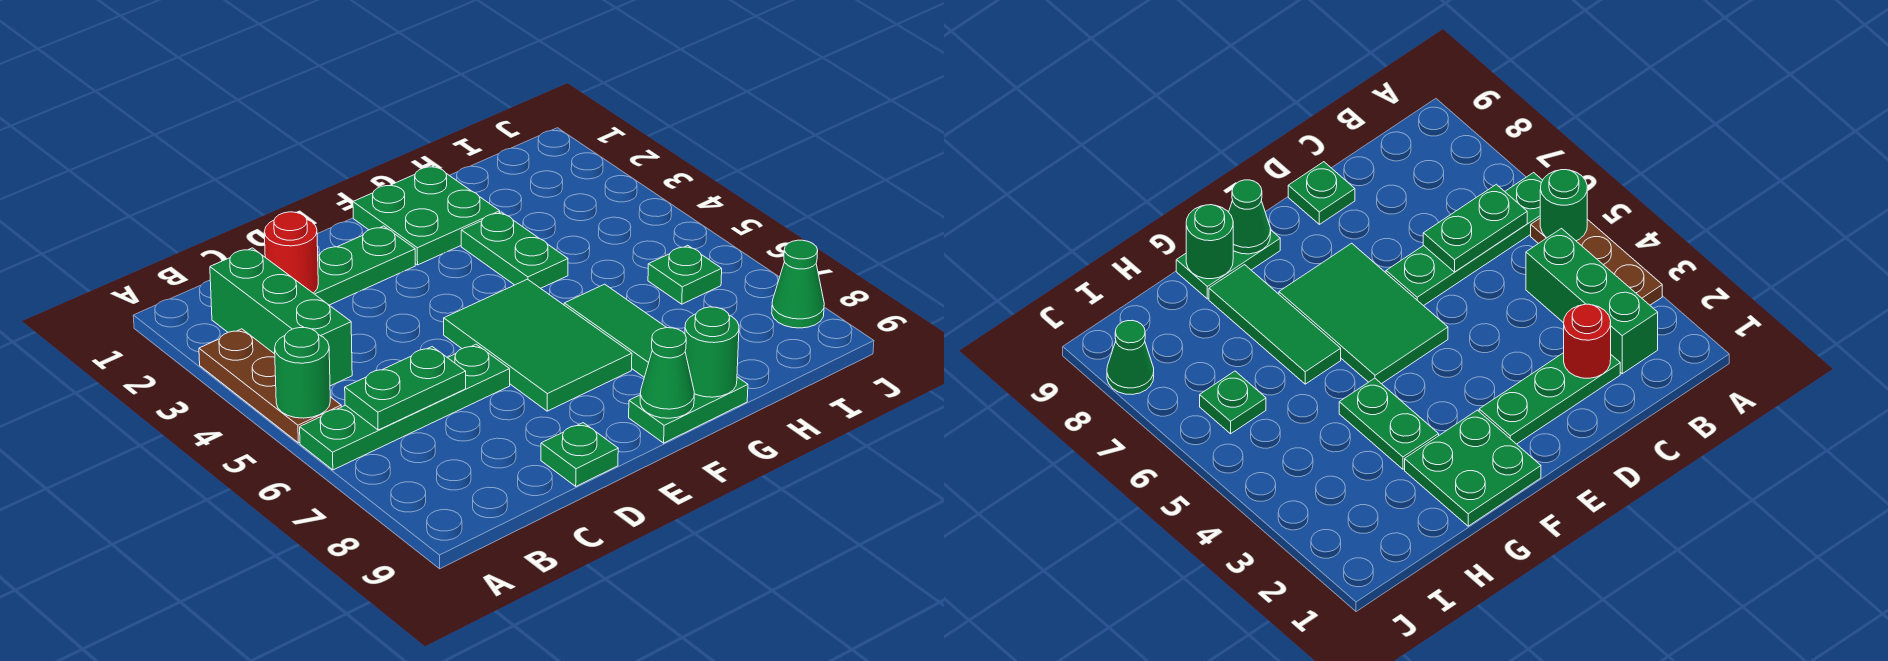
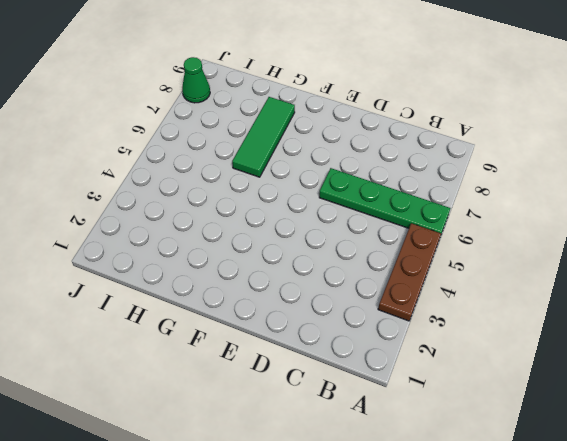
none -> green 1x3 brick [210,248,352,386]
none -> green 1x3 plate [314,226,415,305]
none -> green 1x1 plate [541,423,618,486]

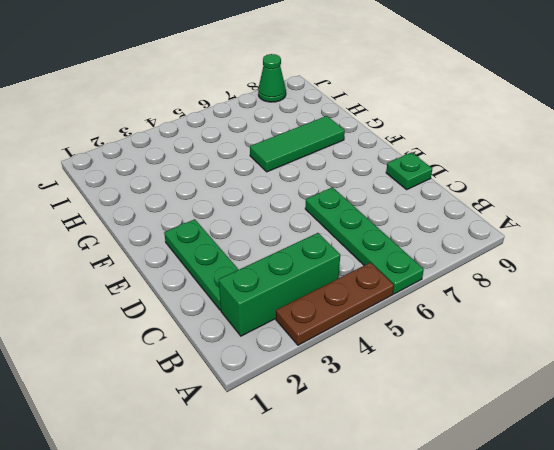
none -> green 2x3 tile [444,279,632,411]
none -> green 2x2 plate [353,166,500,265]
none -> green 1x2 plate [629,377,748,443]

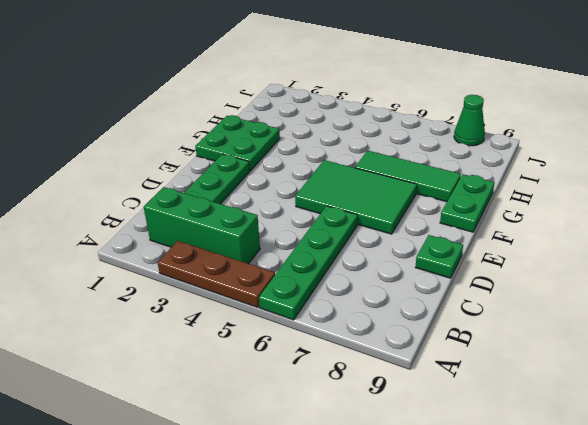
none -> green 1x2 plate [461,212,568,288]
none -> green 1x1 plate [648,245,722,304]
none -> green 1x1 round brick [275,328,330,418]

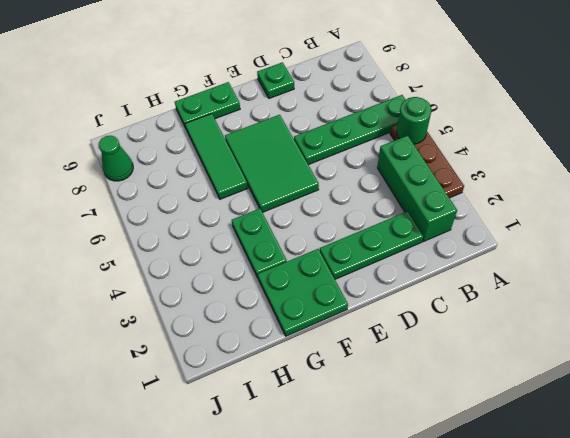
none -> green 1x1 plate [648,245,722,304]
none -> green 1x2 plate [345,347,466,430]
none -> red 1x1 round brick [264,212,318,293]

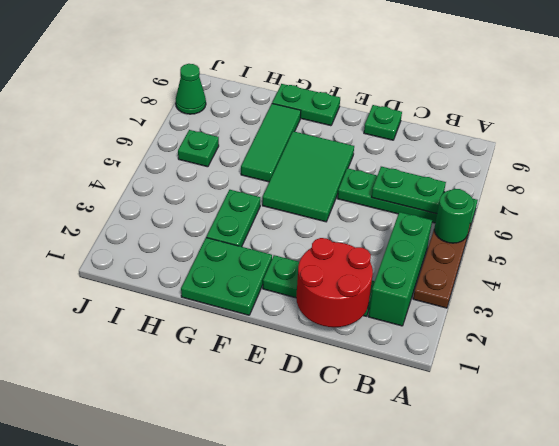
red 2x2 round brick [296,238,373,327] -> red 1x1 round brick [264,212,318,293]
none -> green 1x1 cone [640,328,694,418]
none -> green 1x1 round brick [685,307,739,397]

